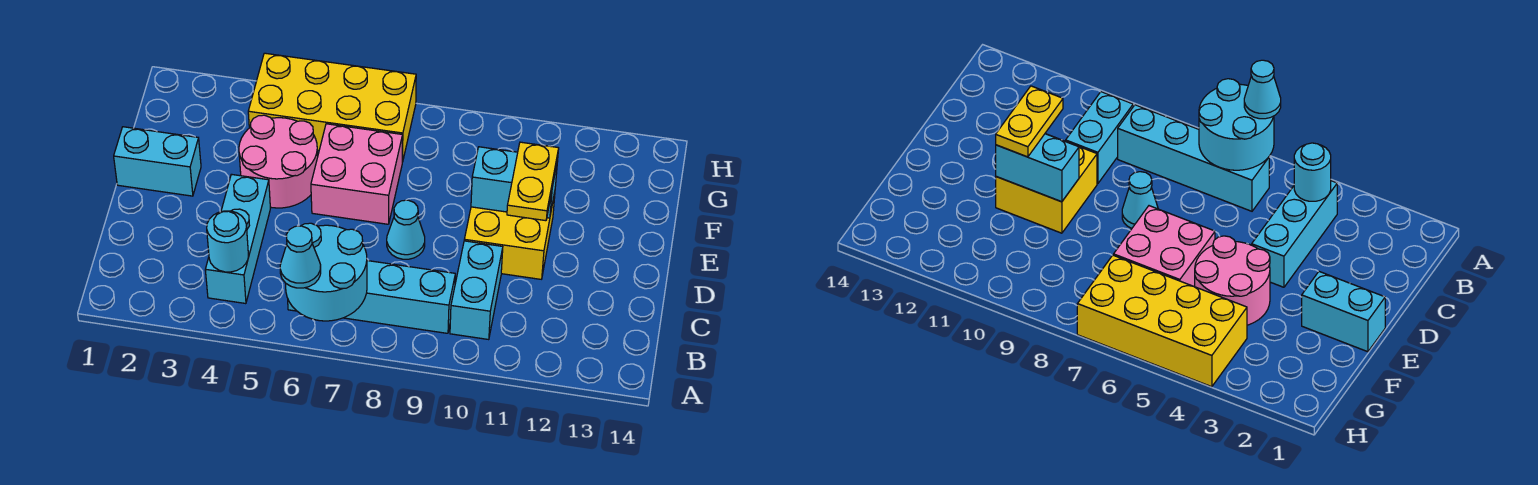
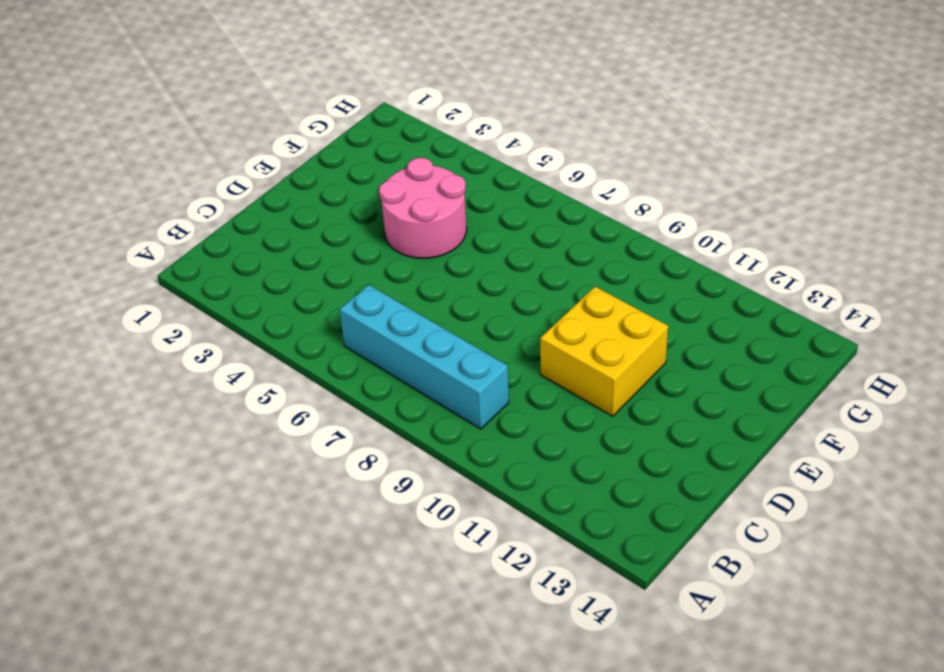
none -> cyan 1x3 brick [205,174,270,304]
none -> cyan 1x2 brick [450,241,503,340]
none -> cyan 1x1 cone [387,200,425,259]

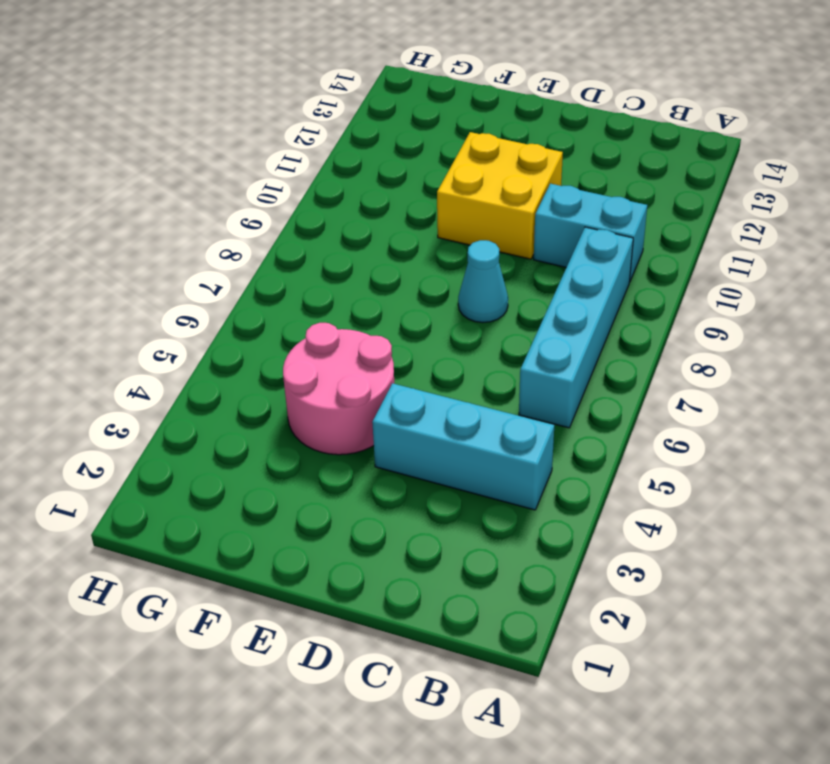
none -> cyan 1x2 brick [114,127,201,196]
none -> pink 2x2 brick [311,124,403,224]
none -> yellow 2x4 brick [248,53,416,162]

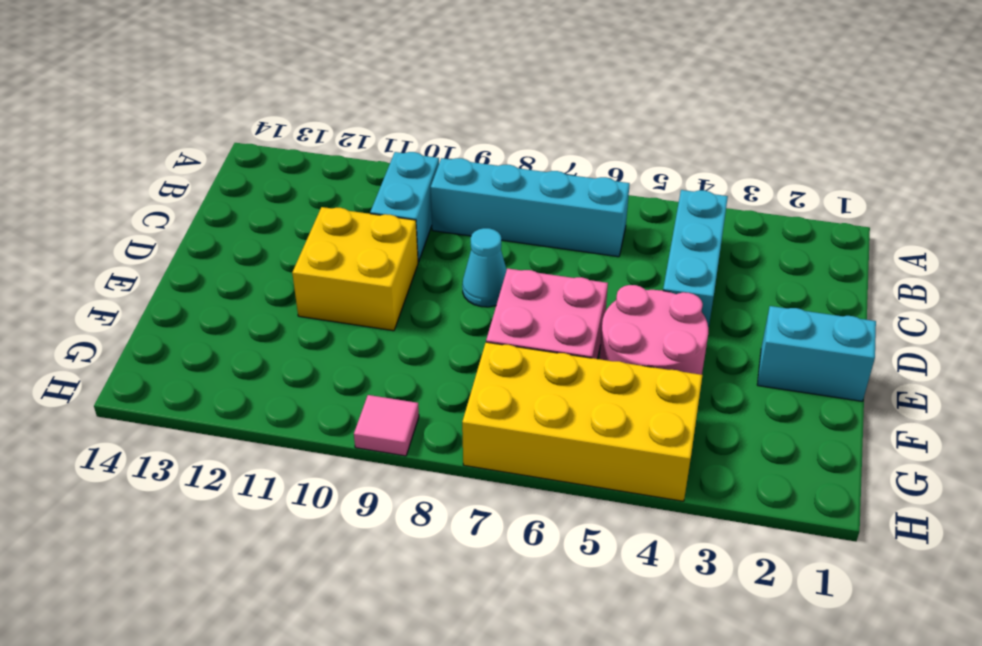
pink 1x1 tile [354,395,419,456] -> none
none -> cyan 2x2 round brick [286,223,367,321]
none -> cyan 1x1 round brick [207,211,248,272]
none -> cyan 1x2 brick [471,147,558,218]

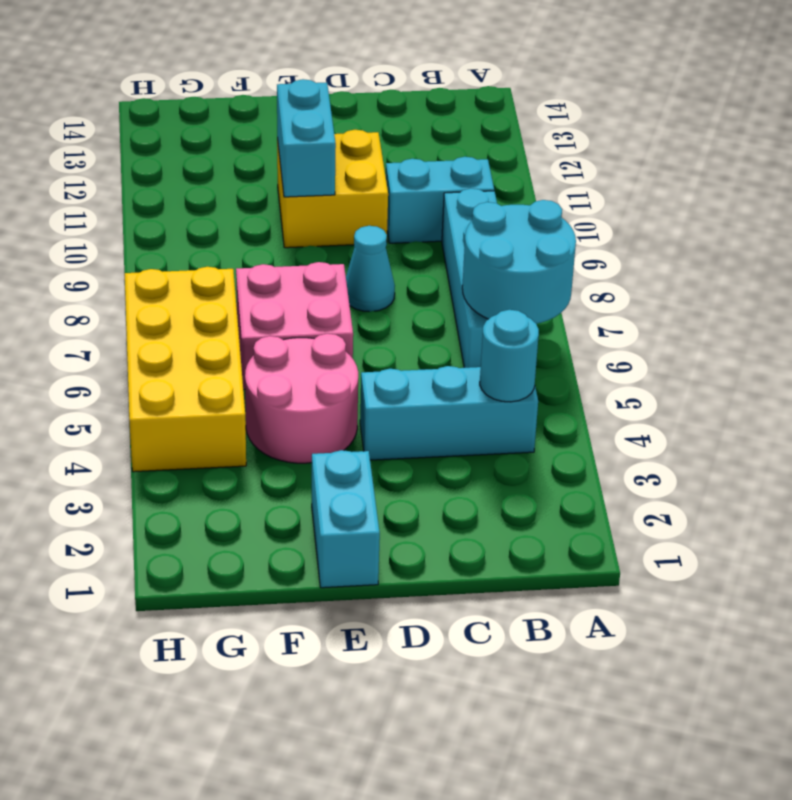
none -> cyan 1x1 cone [280,226,321,288]
none -> yellow 1x2 plate [507,142,559,221]

